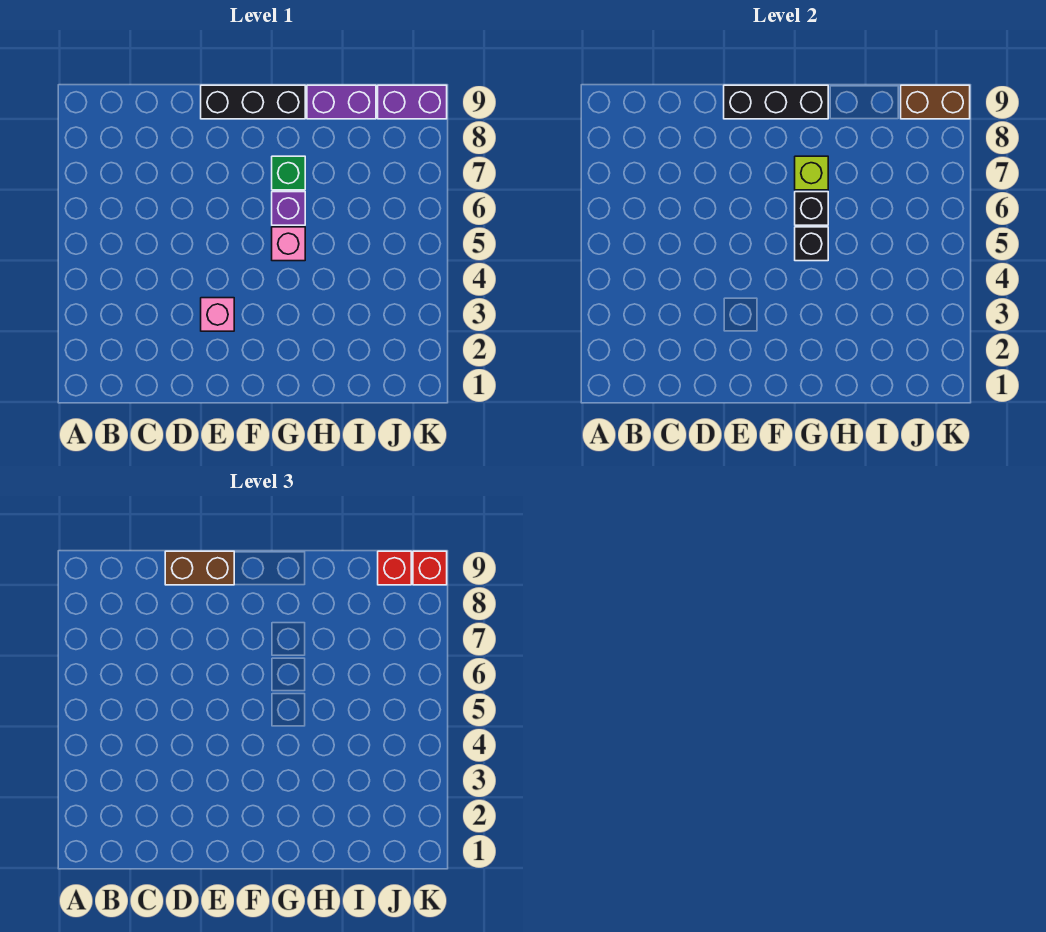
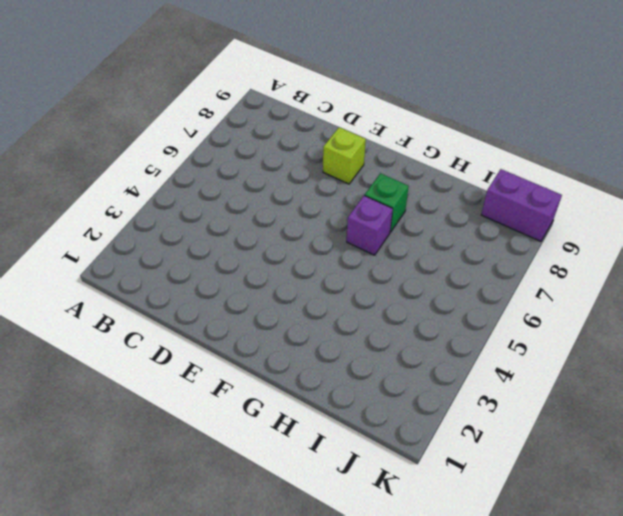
lime 1x1 brick [323,127,366,184] -> lime 1x1 brick moved to [795,156,828,190]
none -> pink 1x1 brick [201,298,234,331]
none -> black 1x3 brick [201,85,305,119]
none -> pink 1x1 brick [272,227,305,261]

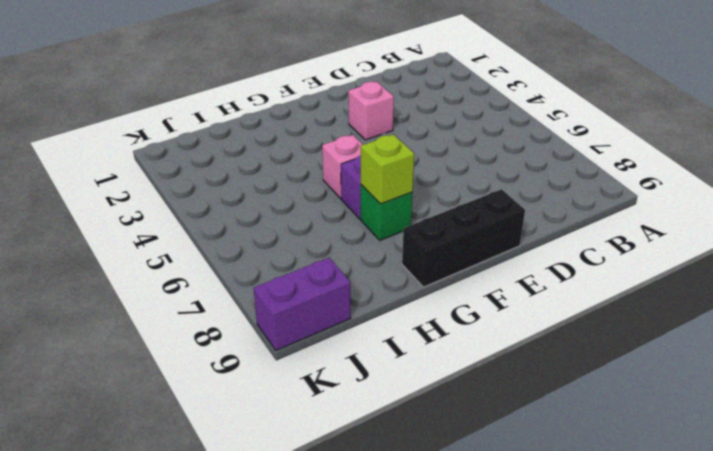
none -> purple 1x2 brick [307,85,376,119]
none -> black 1x3 brick [724,85,828,119]
none -> black 1x1 brick [795,227,828,261]

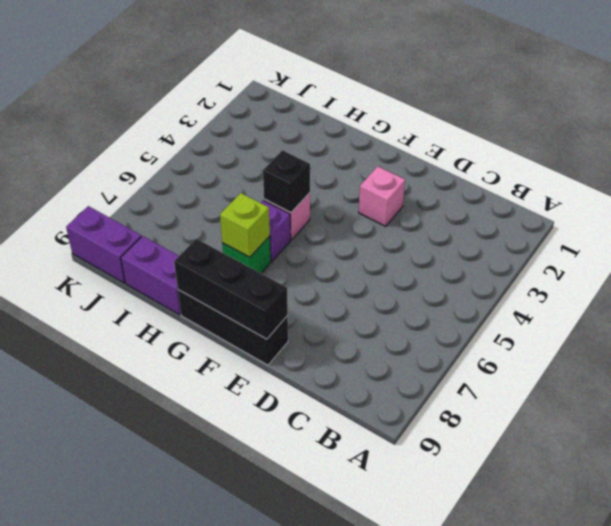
none -> black 1x1 brick [795,192,828,225]
none -> brown 1x2 brick [901,85,970,119]
none -> brown 1x2 brick [165,551,234,585]

